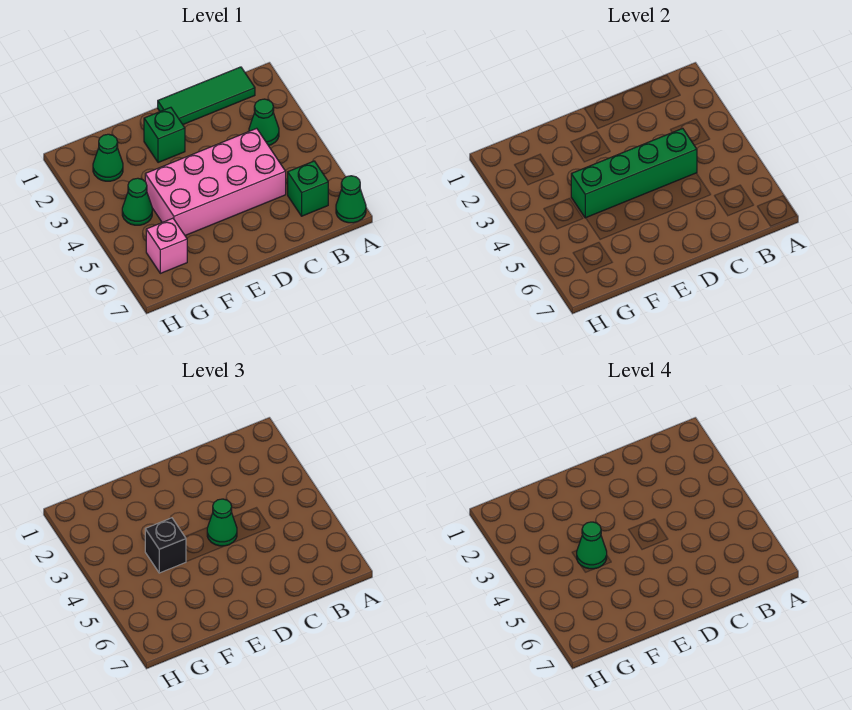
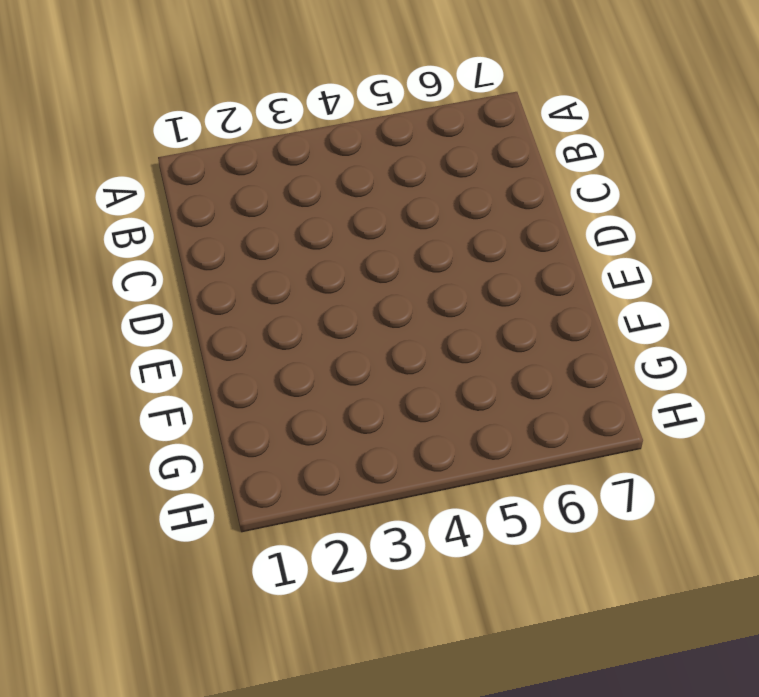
none -> green 1x1 cone [336,176,366,223]
none -> green 1x3 tile [158,67,255,124]
none -> green 1x1 cone [249,99,279,146]

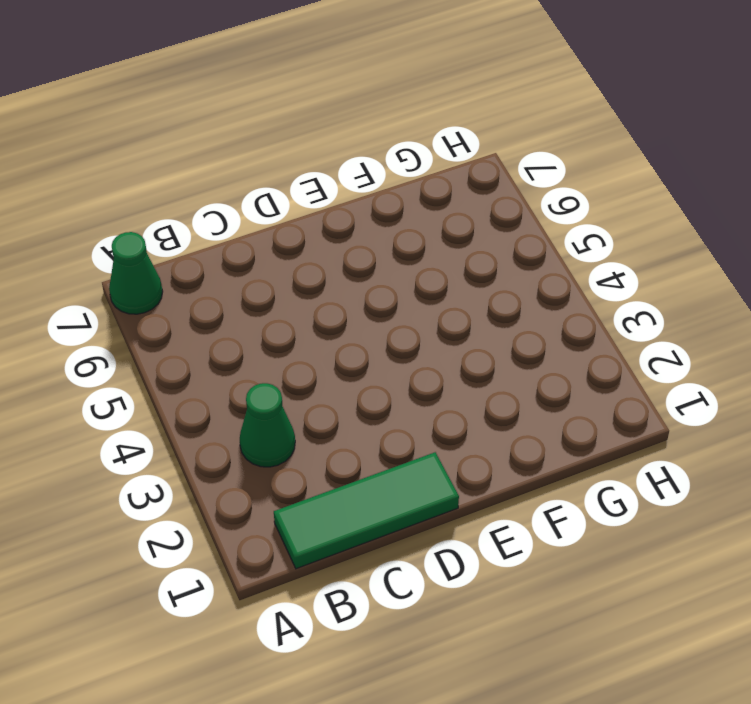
none -> green 1x1 brick [288,161,328,216]
none -> pink 2x4 brick [145,128,286,235]
none -> green 1x1 brick [144,107,185,163]

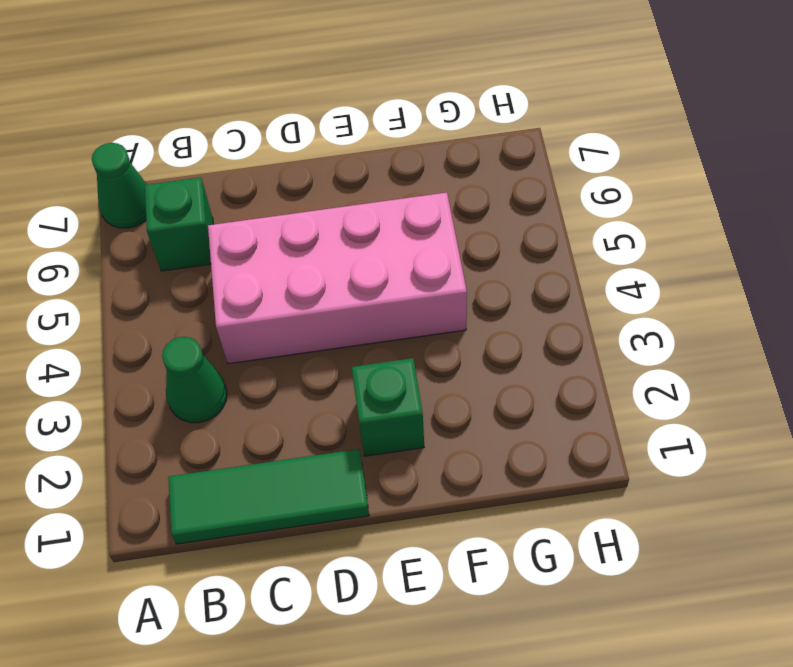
none -> green 1x1 cone [93,134,123,181]
none -> green 1x1 cone [122,178,152,225]
none -> pink 1x1 brick [146,218,187,273]

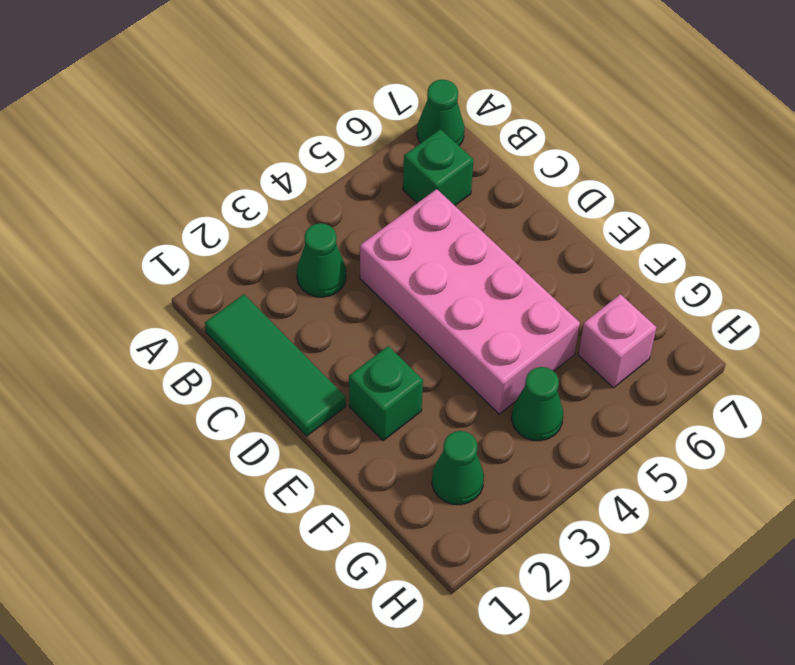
none -> green 1x4 brick [571,128,697,218]
none -> green 1x1 cone [207,499,237,546]
none -> black 1x1 brick [145,518,186,573]

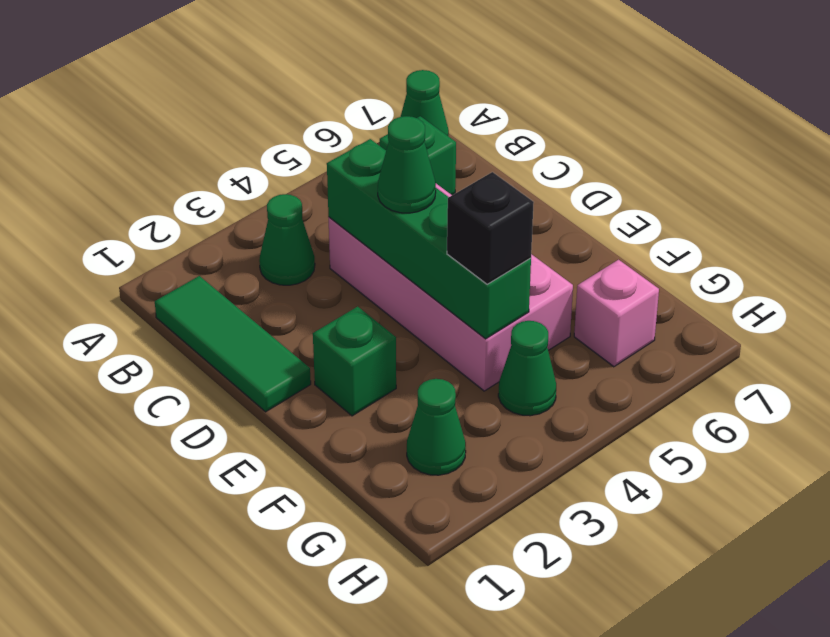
none -> green 1x1 cone [577,522,607,569]

